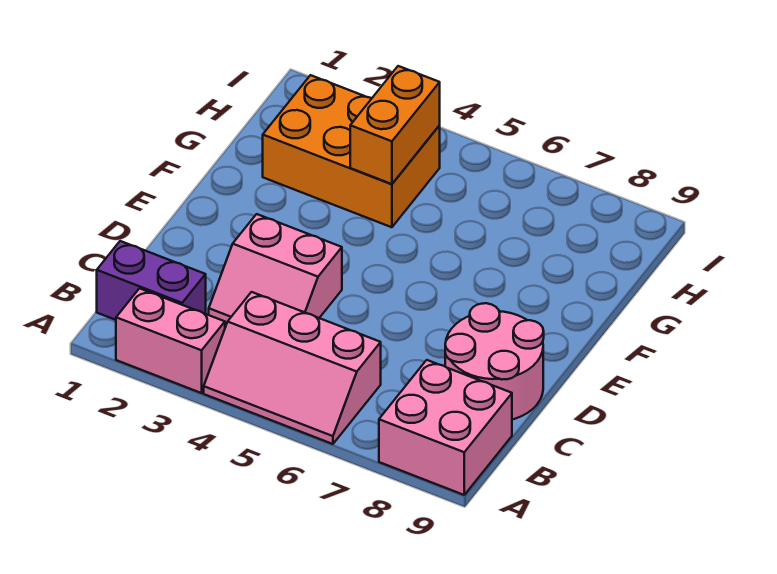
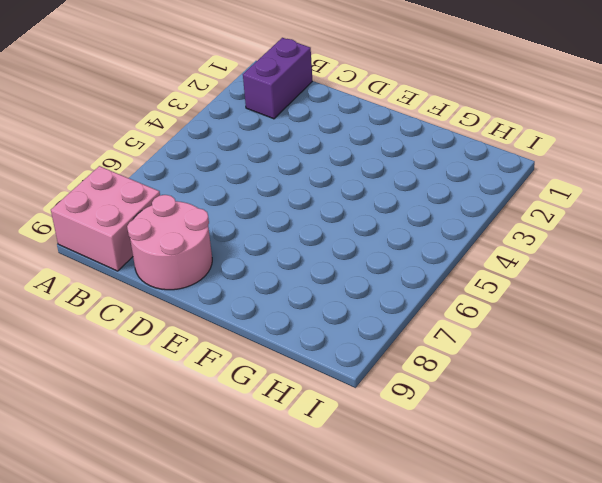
none -> pink 1x2 brick [116,288,225,393]
none -> pink 2x3 slope [204,292,381,444]

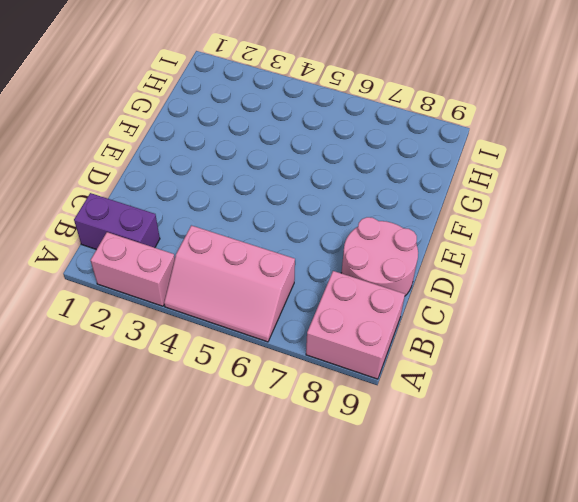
none -> pink 2x2 slope [209,214,342,323]
none -> orange 2x3 brick [263,75,440,227]

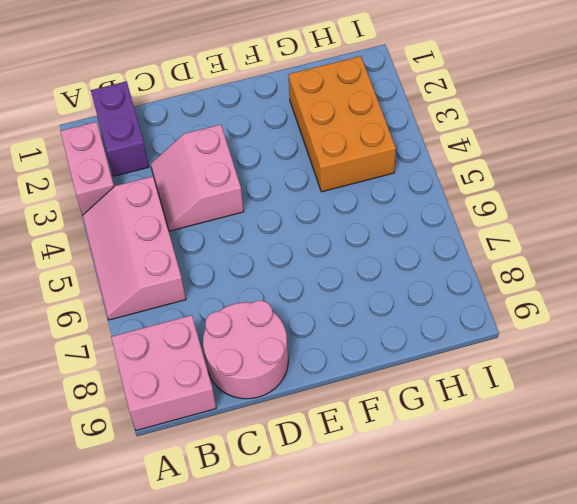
none -> orange 1x2 brick [350,66,440,184]

